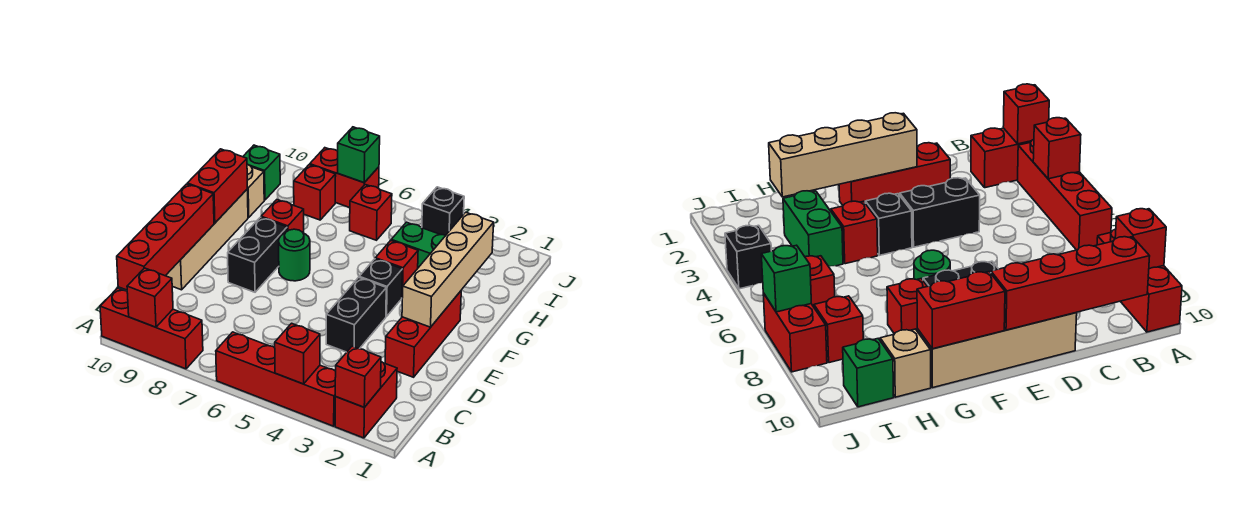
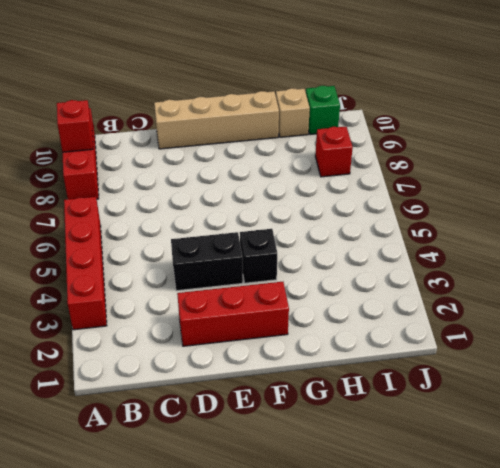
none -> red 1x2 brick [335,362,397,438]
none -> black 1x2 brick [228,217,287,292]
none -> green 1x1 round brick [279,229,310,281]

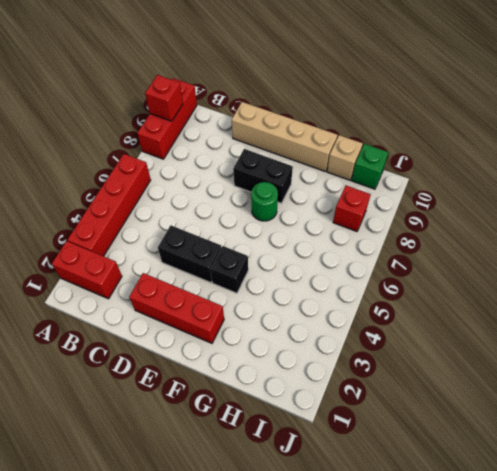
none -> red 1x1 brick [375,240,418,298]
none -> red 1x1 brick [261,200,304,233]
none -> green 1x2 brick [391,222,446,268]

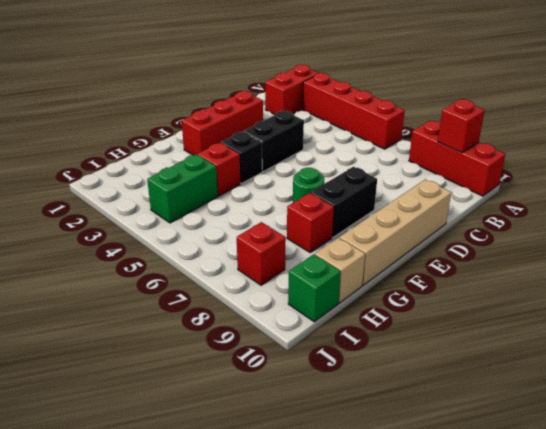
green 1x2 brick [147,154,218,223] -> green 1x2 brick turned to [391,222,446,268]
none -> red 1x1 brick [350,185,392,240]
none -> black 1x1 brick [422,187,464,235]
none -> red 1x2 brick [310,148,379,208]

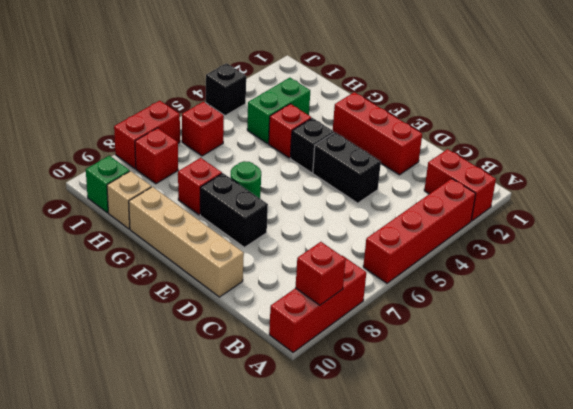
none -> red 1x1 brick [335,346,381,407]
none -> red 1x1 brick [275,323,320,384]
none -> red 1x4 brick [117,184,214,290]

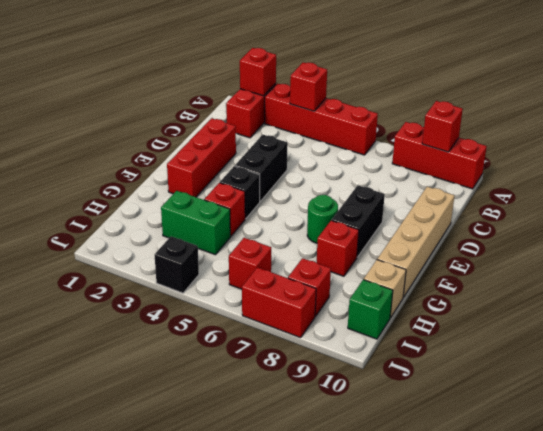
none -> red 1x4 brick [117,184,214,290]
none -> tan 1x4 brick [402,212,494,327]
none -> red 1x2 brick [187,149,248,223]

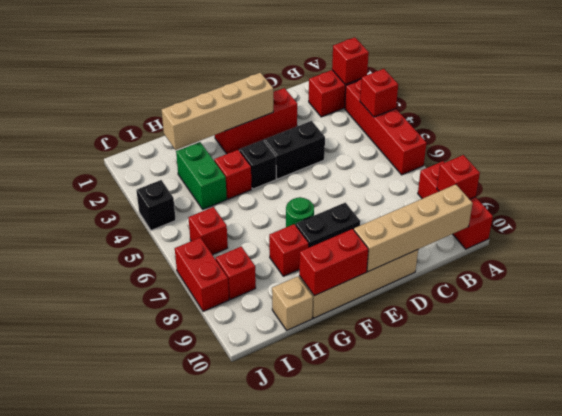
tan 1x4 brick [354,184,473,272] -> red 1x4 brick [117,184,214,290]
none -> green 1x1 brick [243,145,280,200]
none -> green 1x1 brick [338,127,380,183]

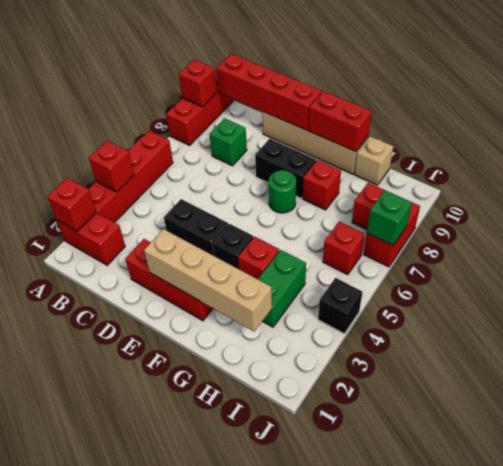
green 1x1 brick [210,118,247,166] -> green 1x1 brick moved to [243,145,280,200]

